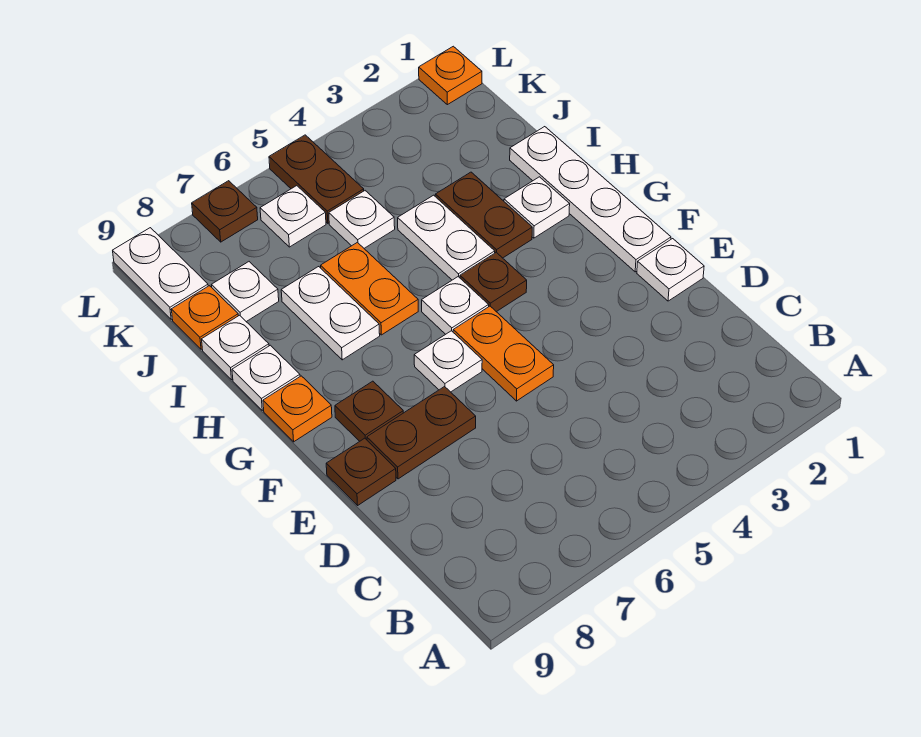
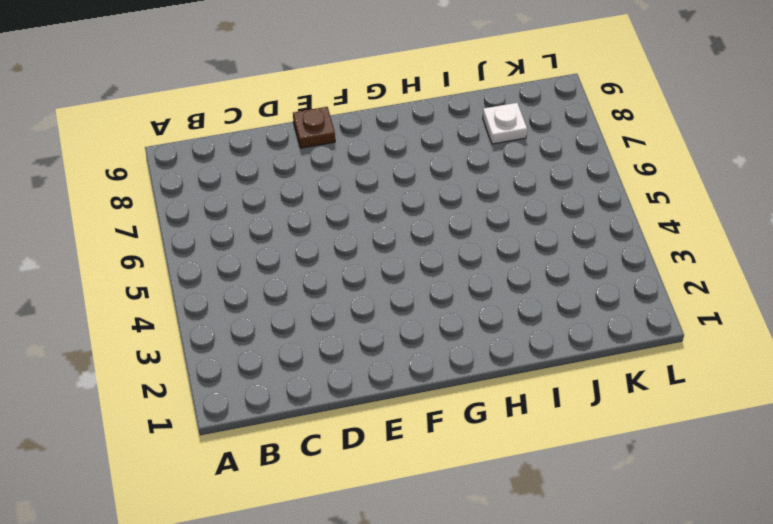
none -> white 1x1 plate [637,239,704,301]
none -> orange 1x2 plate [453,306,554,401]
none -> brown 1x2 plate [367,387,476,479]

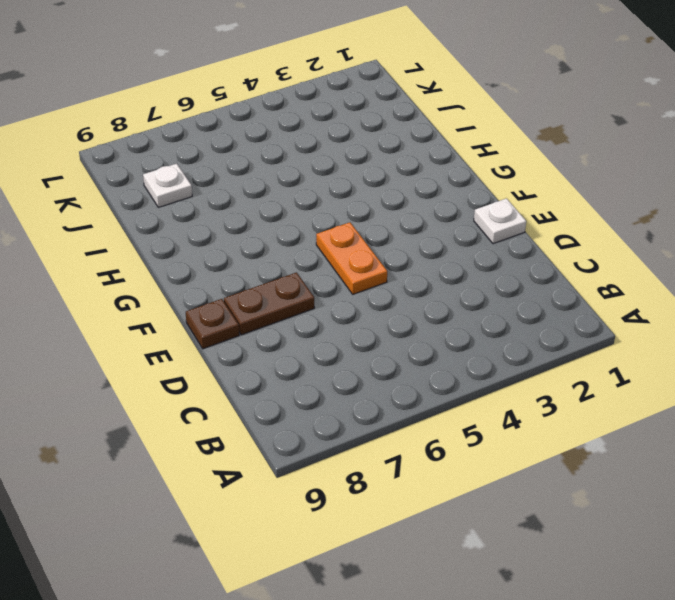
none -> white 1x4 plate [510,127,671,272]
none -> white 1x1 plate [414,331,482,392]
none -> brown 1x1 plate [335,381,403,441]

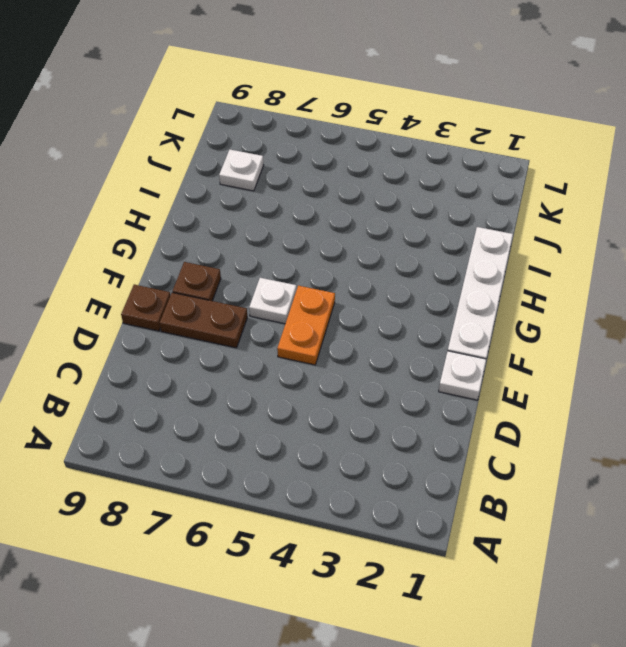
none -> brown 1x1 plate [460,252,527,312]
none -> white 1x1 plate [422,277,489,334]
none -> orange 1x1 plate [263,376,332,442]

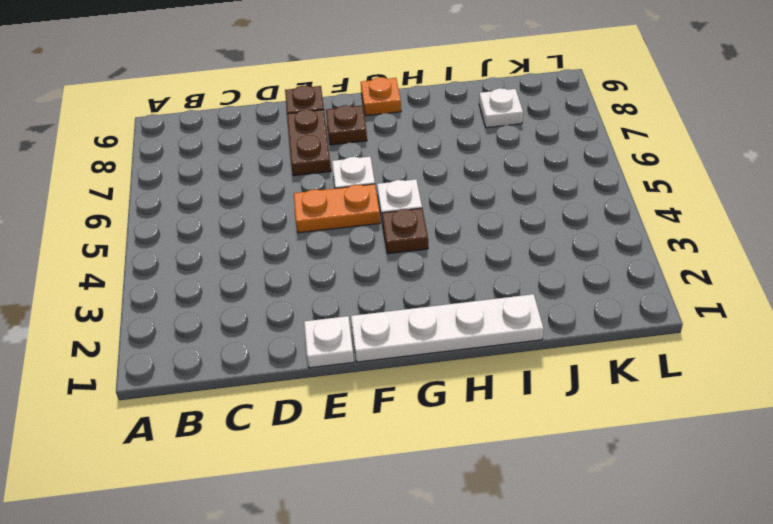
none -> white 1x1 plate [504,177,570,238]
none -> brown 1x2 plate [435,172,532,258]
none -> white 1x2 plate [398,195,495,280]

